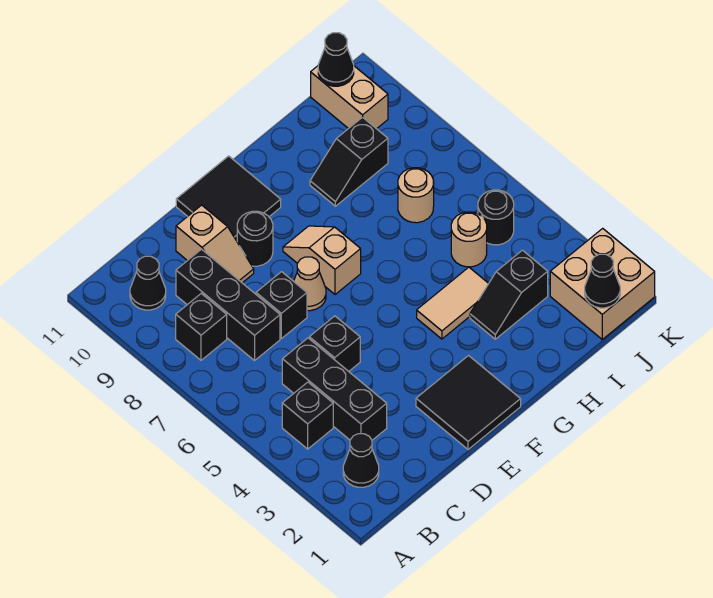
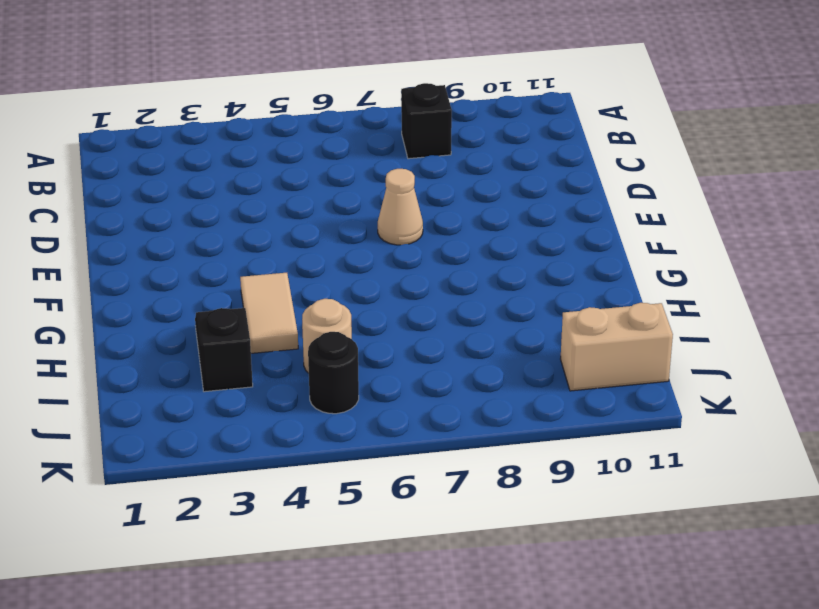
none -> black 1x1 cone [343,434,379,487]
none -> black 1x1 brick [282,382,333,449]
none -> black 1x1 cone [130,256,166,310]

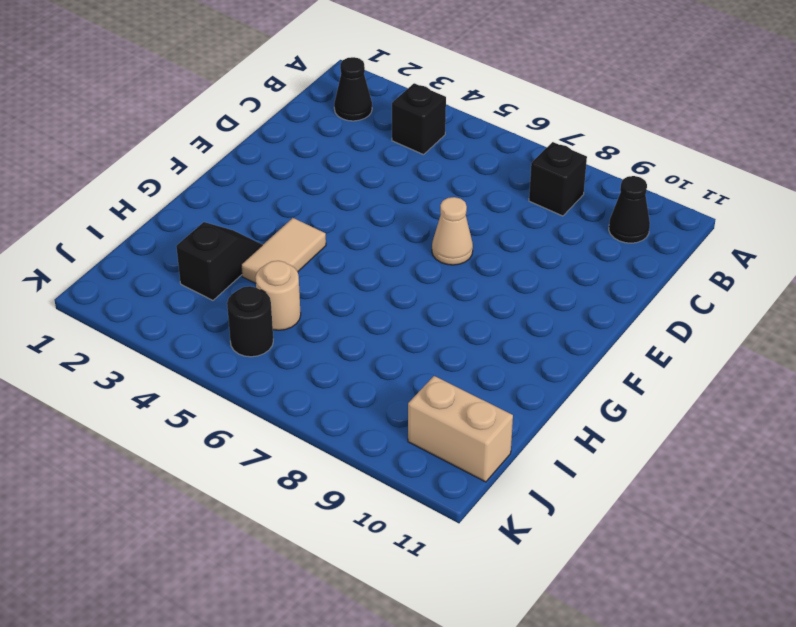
none -> black 1x3 brick [282,338,387,440]
none -> black 1x3 brick [176,249,280,361]
none -> black 1x1 brick [309,316,360,371]

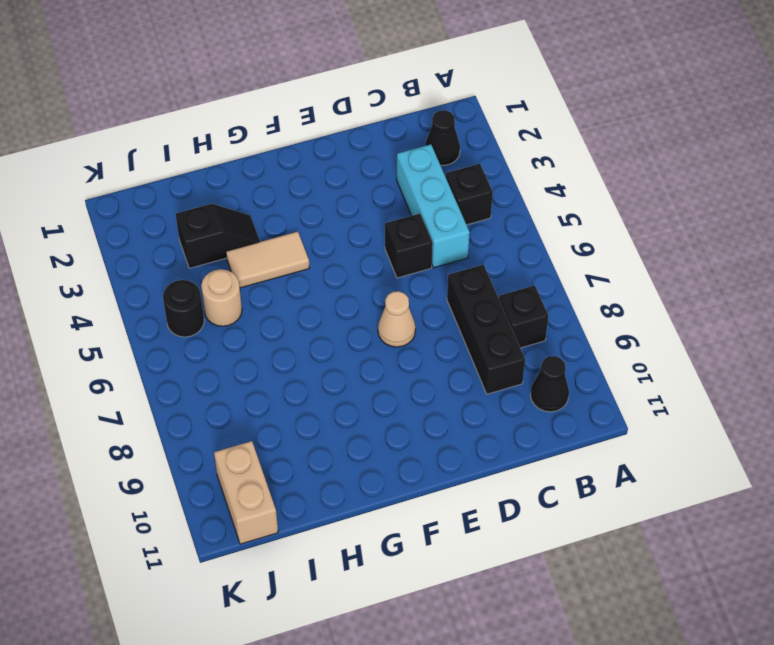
cyan 1x3 brick [397,144,470,268] -> black 1x3 brick [282,338,387,440]
none -> black 1x1 brick [256,272,307,338]
none -> tan 1x2 slope [176,205,254,283]
none -> black 2x2 tile [416,356,521,450]

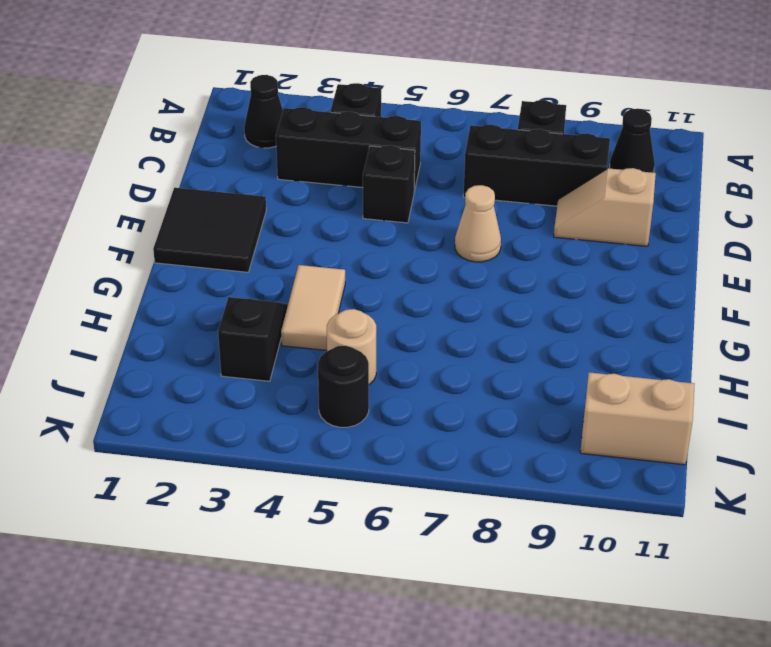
none -> black 1x1 brick [256,272,307,338]
none -> black 1x1 round brick [237,211,273,266]
none -> black 2x2 tile [176,156,281,241]

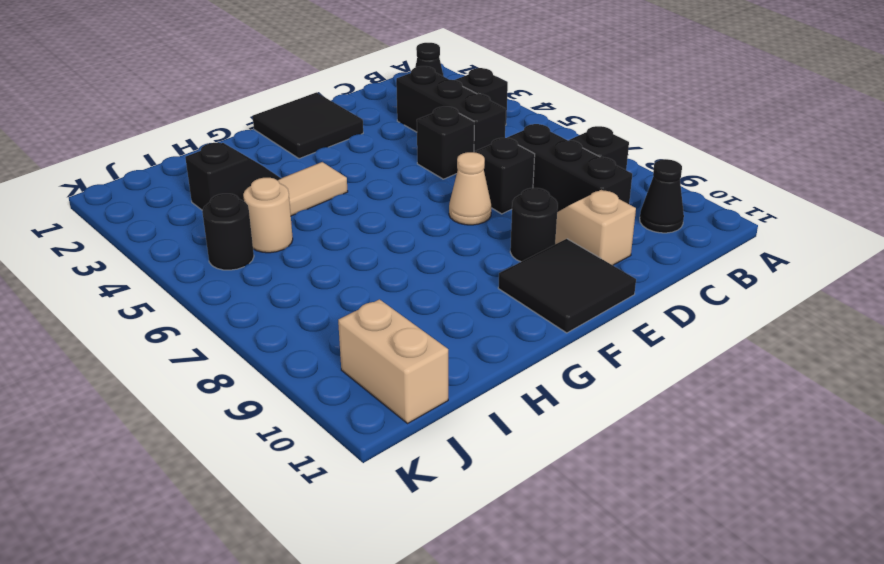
none -> tan 1x2 slope [283,226,361,295]
none -> black 1x2 slope [310,117,388,206]
none -> tan 1x1 round brick [398,168,434,223]

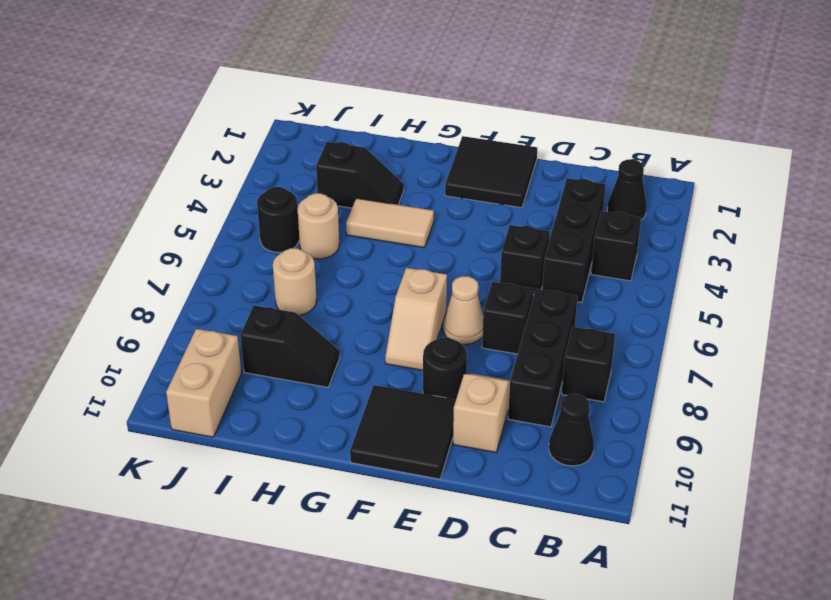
none -> tan 2x2 brick [550,228,655,339]
none -> black 1x1 cone [585,254,620,308]
none -> black 1x1 cone [318,33,354,86]

